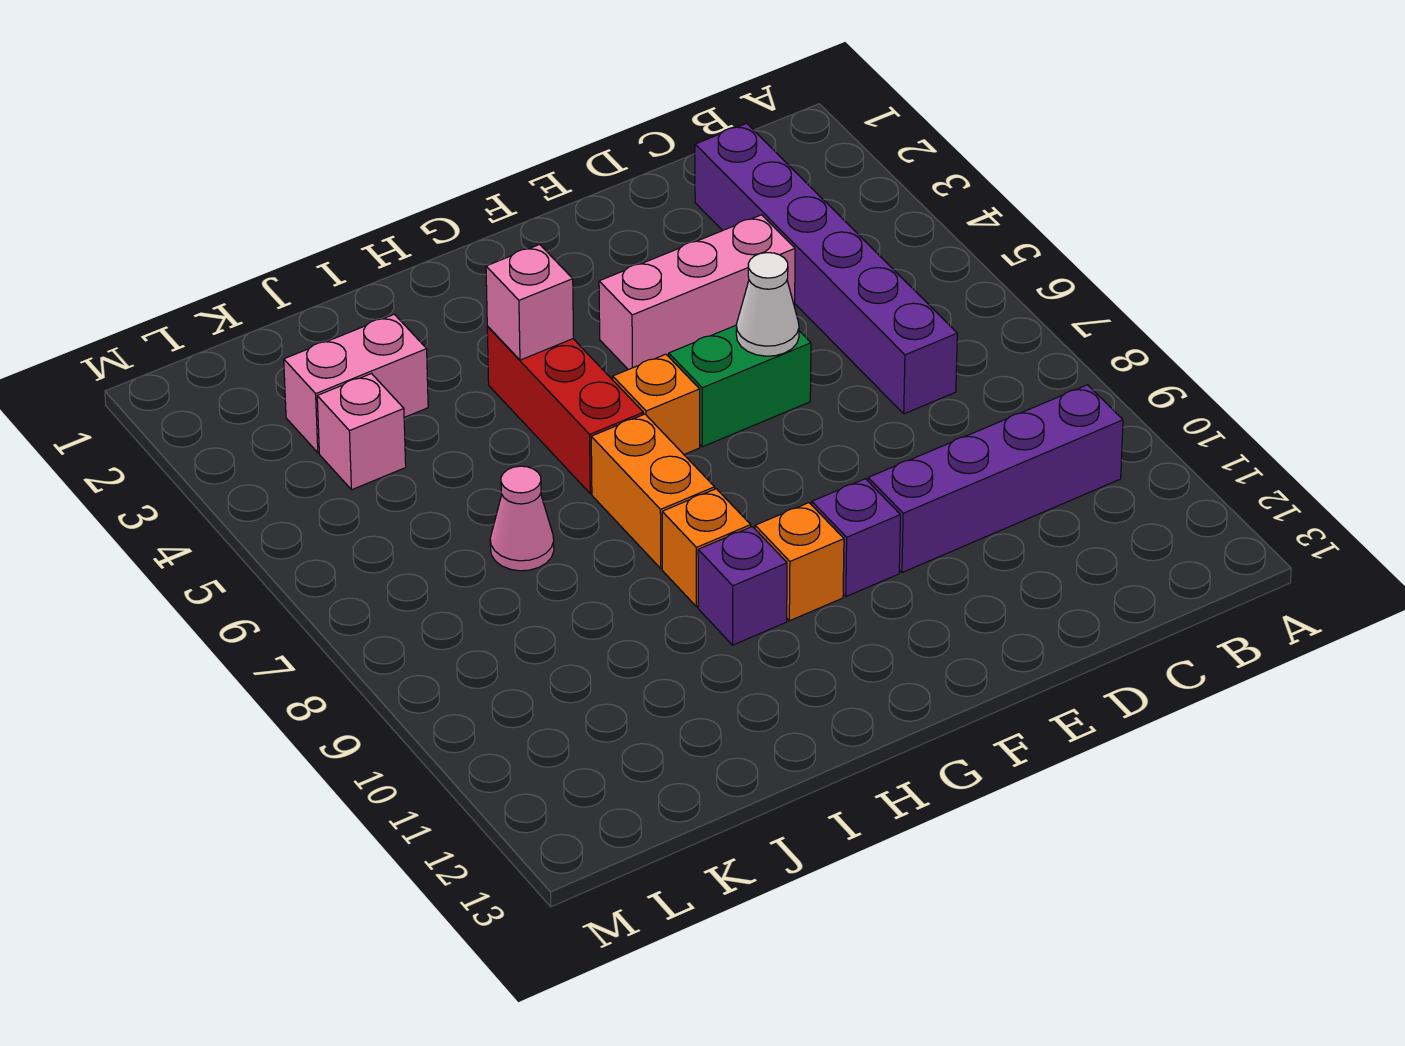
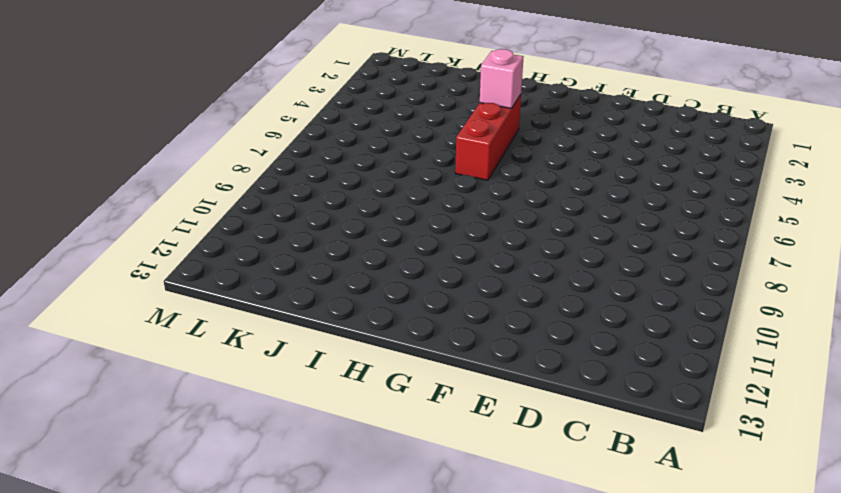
none -> purple 1x4 brick [868,385,1123,573]
none -> purple 1x6 brick [695,123,957,414]
none -> pink 1x3 brick [599,215,795,370]

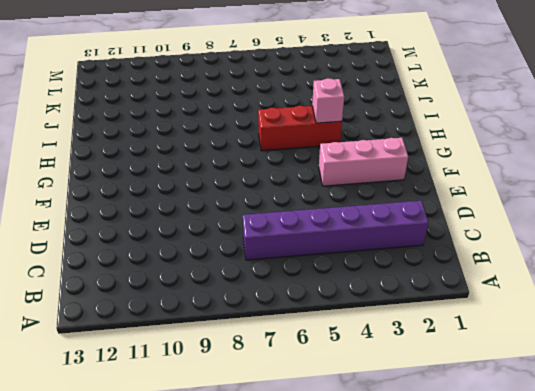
pink 1x3 brick [319,138,408,186] -> pink 1x3 brick turned to [599,215,795,370]
none -> purple 1x4 brick [868,385,1123,573]
none -> green 1x2 brick [669,325,811,447]
none -> purple 1x1 brick [812,479,900,597]

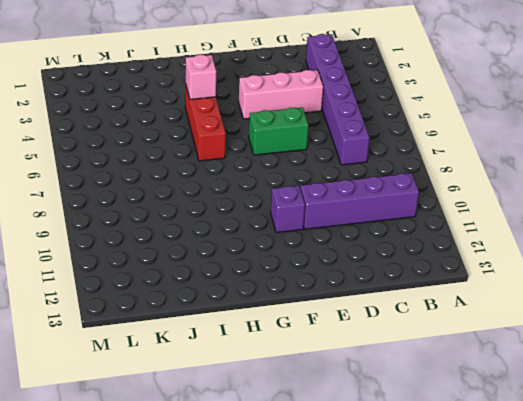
none -> orange 1x1 brick [613,354,700,454]
none -> orange 1x1 brick [755,503,844,621]
none -> orange 1x2 brick [591,414,715,569]

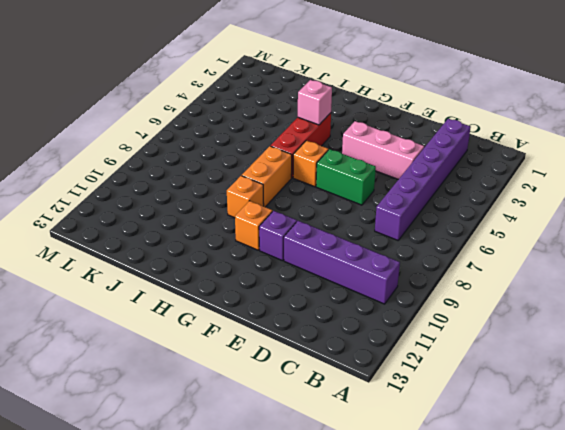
none -> purple 1x1 brick [698,527,787,645]
none -> pink 1x2 brick [284,314,428,453]
none -> pink 1x1 cone [490,466,554,571]

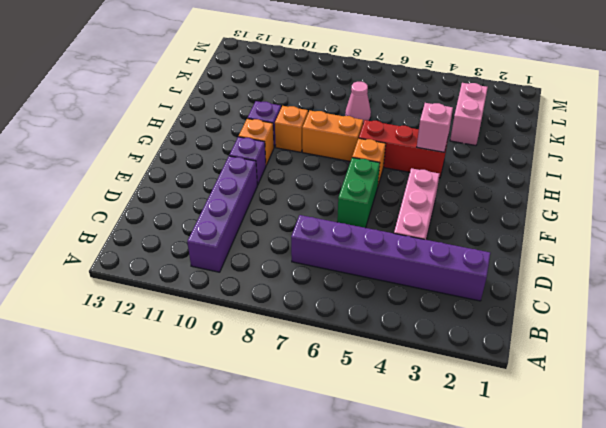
none -> pink 1x1 brick [317,374,406,490]
none -> white 1x1 cone [736,253,799,356]

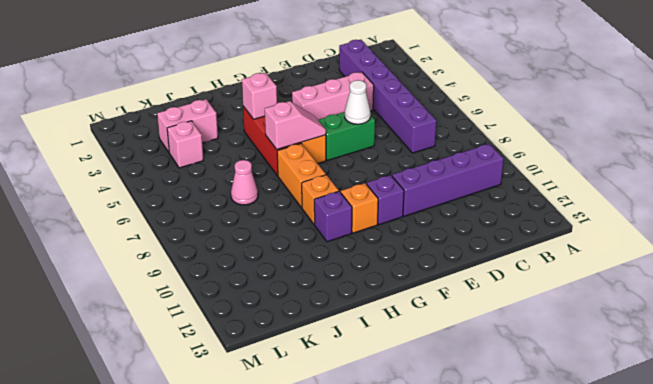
pink 1x2 slope [265,101,326,149] -> none

